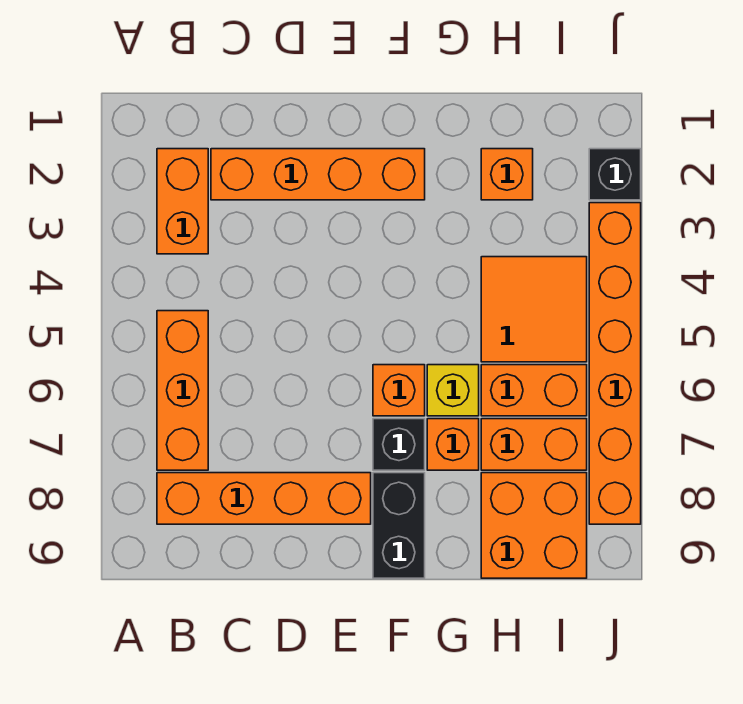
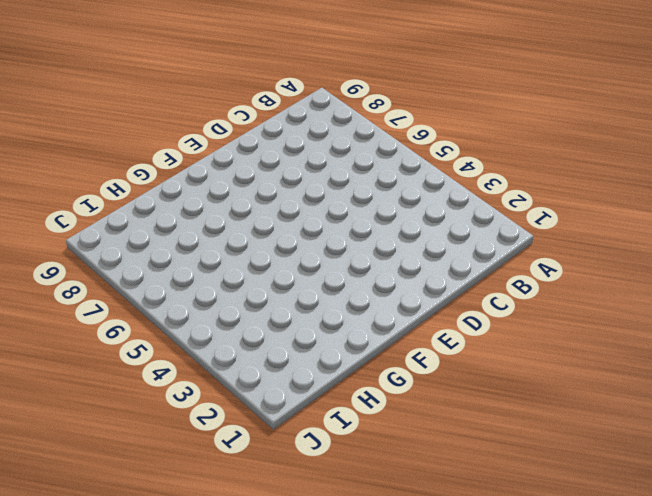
none -> orange 1x2 brick [157,149,208,254]
none -> orange 1x3 brick [157,311,208,470]
none -> orange 1x4 brick [157,473,371,524]

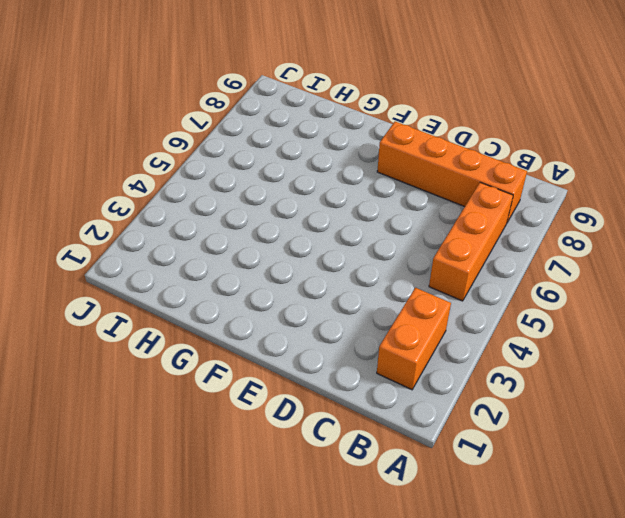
none -> orange 1x4 brick [211,149,425,200]
none -> orange 1x1 brick [373,365,425,416]
none -> black 1x1 brick [373,419,425,470]

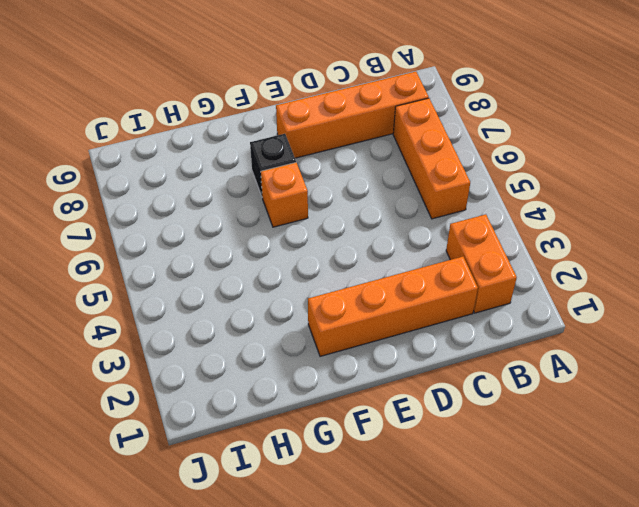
none -> black 1x2 brick [373,473,425,578]
none -> yellow 1x1 brick [427,365,479,416]
none -> orange 1x1 brick [427,419,479,470]

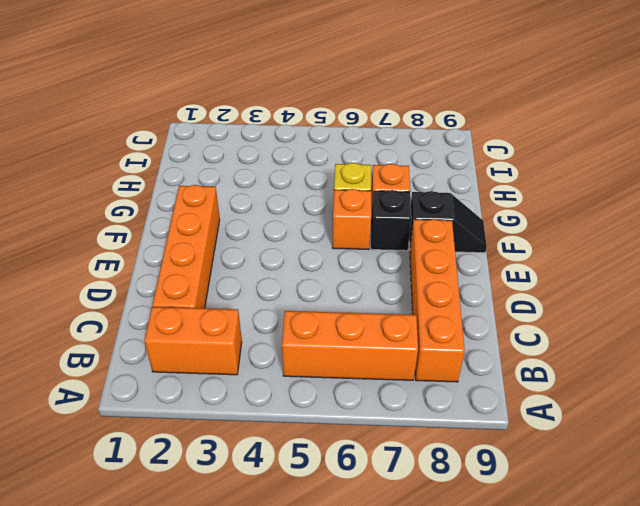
black 1x2 slope [409,191,487,253] -> black 1x2 brick [373,473,425,578]
none -> orange 1x1 brick [481,149,533,200]
none -> orange 2x2 tile [481,257,587,362]
none -> orange 1x2 brick [481,365,587,416]

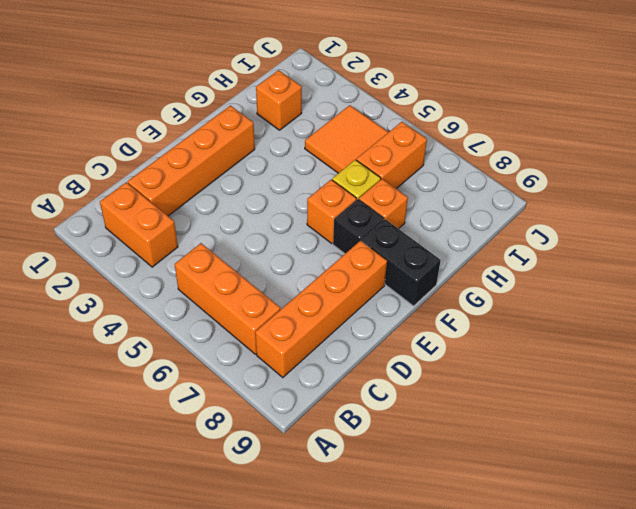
none -> orange 1x2 brick [481,419,587,470]
none -> orange 2x2 brick [481,473,587,578]
none -> black 1x1 brick [589,149,641,200]

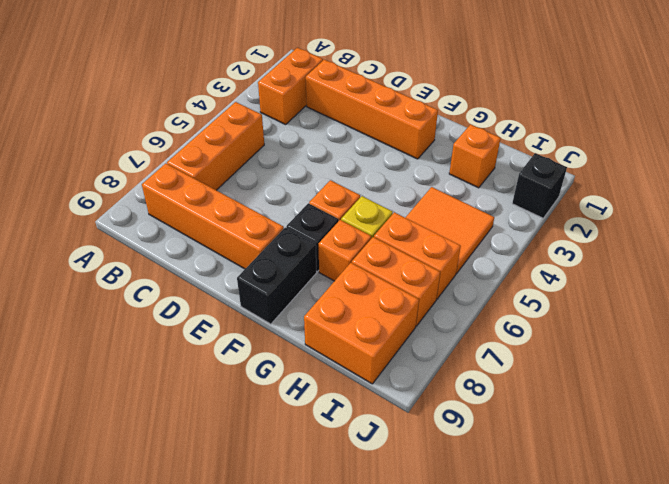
none -> orange 1x6 brick [589,203,641,524]

